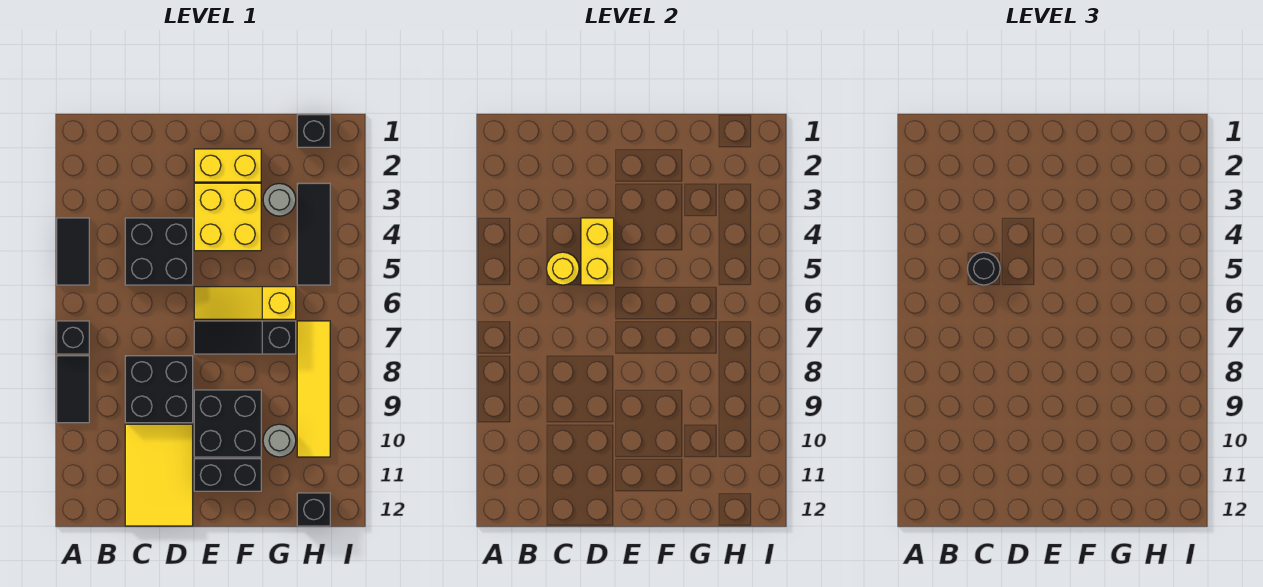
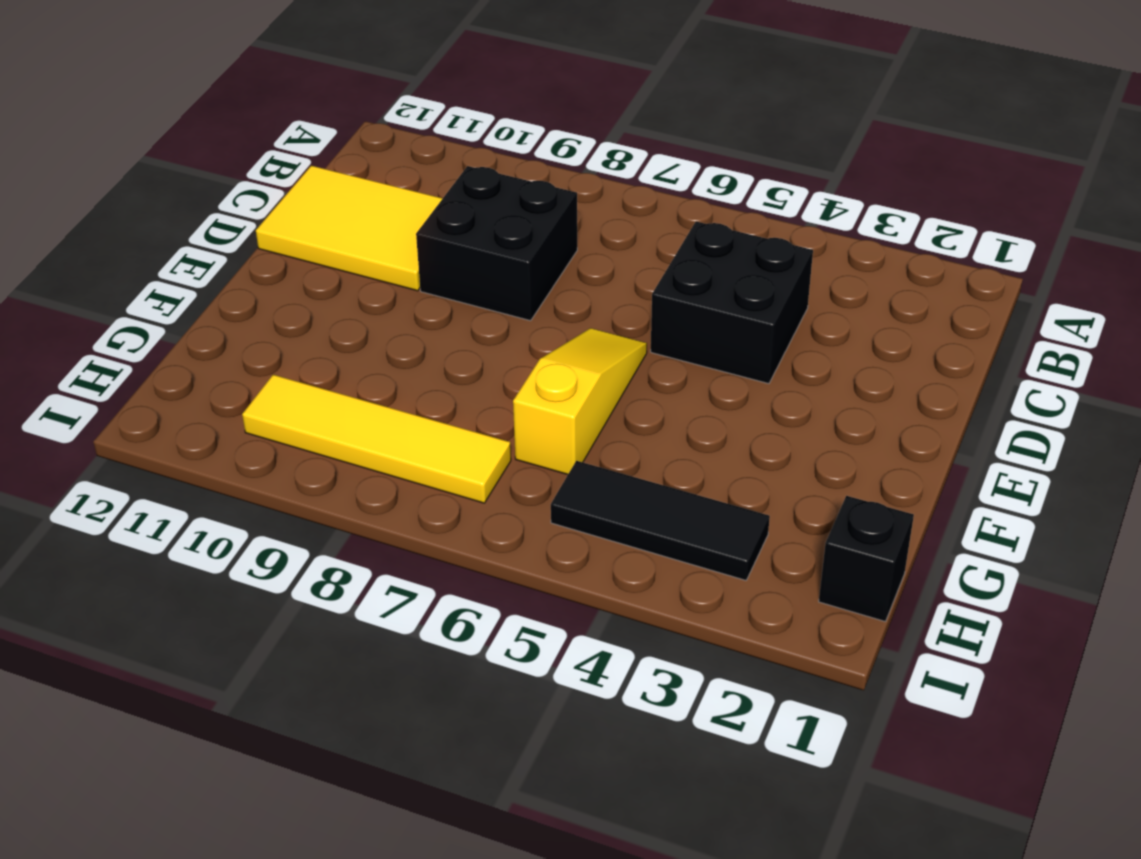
none -> black 1x2 tile [57,218,89,285]
none -> black 1x1 brick [57,321,89,354]
none -> black 1x2 tile [57,356,89,423]

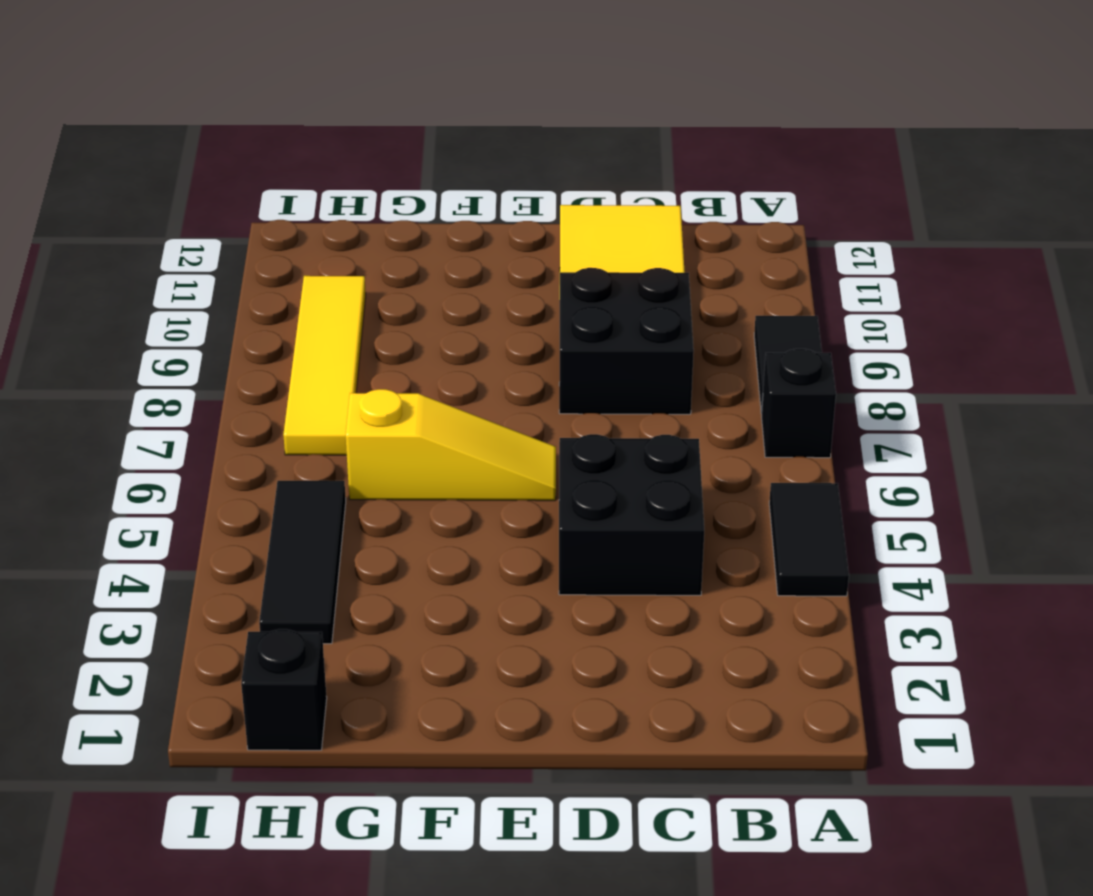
none -> yellow 1x2 brick [194,149,261,182]
none -> yellow 2x2 brick [194,183,261,251]
none -> black 1x3 slope [194,321,296,354]

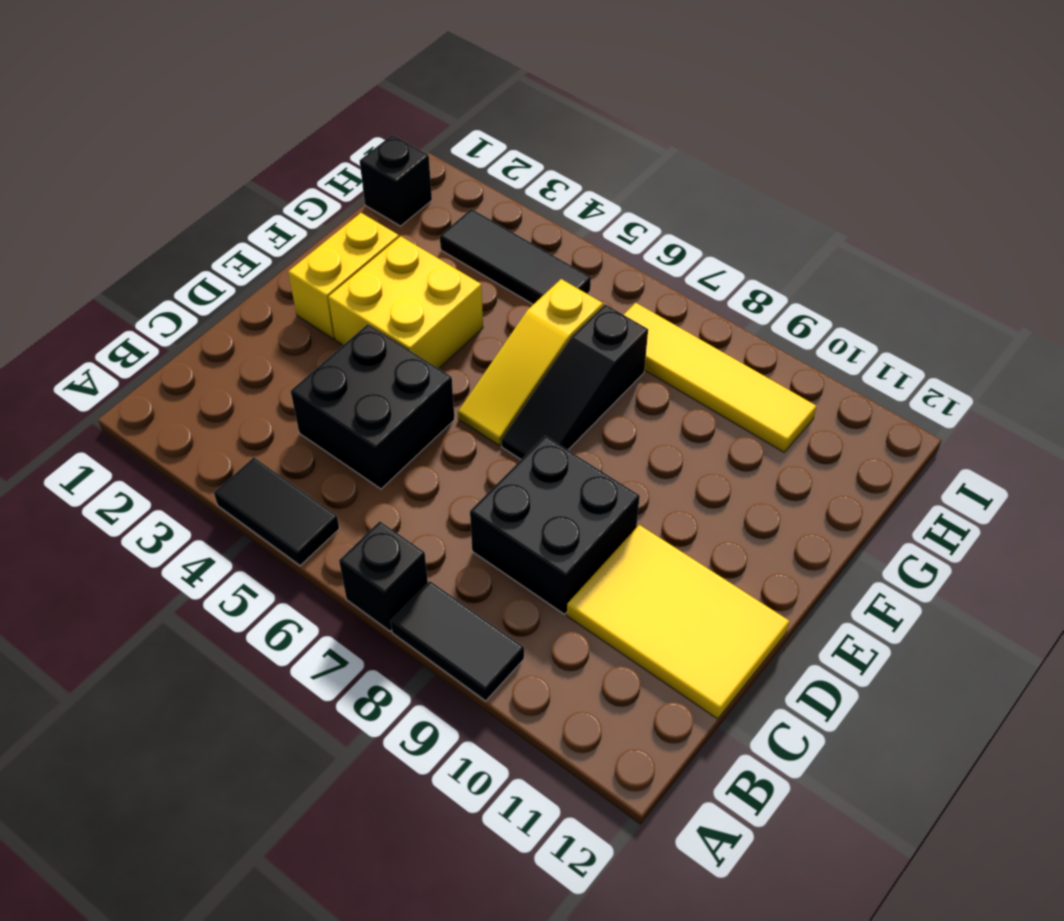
none -> black 2x2 brick [194,390,261,457]
none -> black 1x2 brick [194,459,261,491]
none -> grey 1x1 round brick [263,184,296,216]

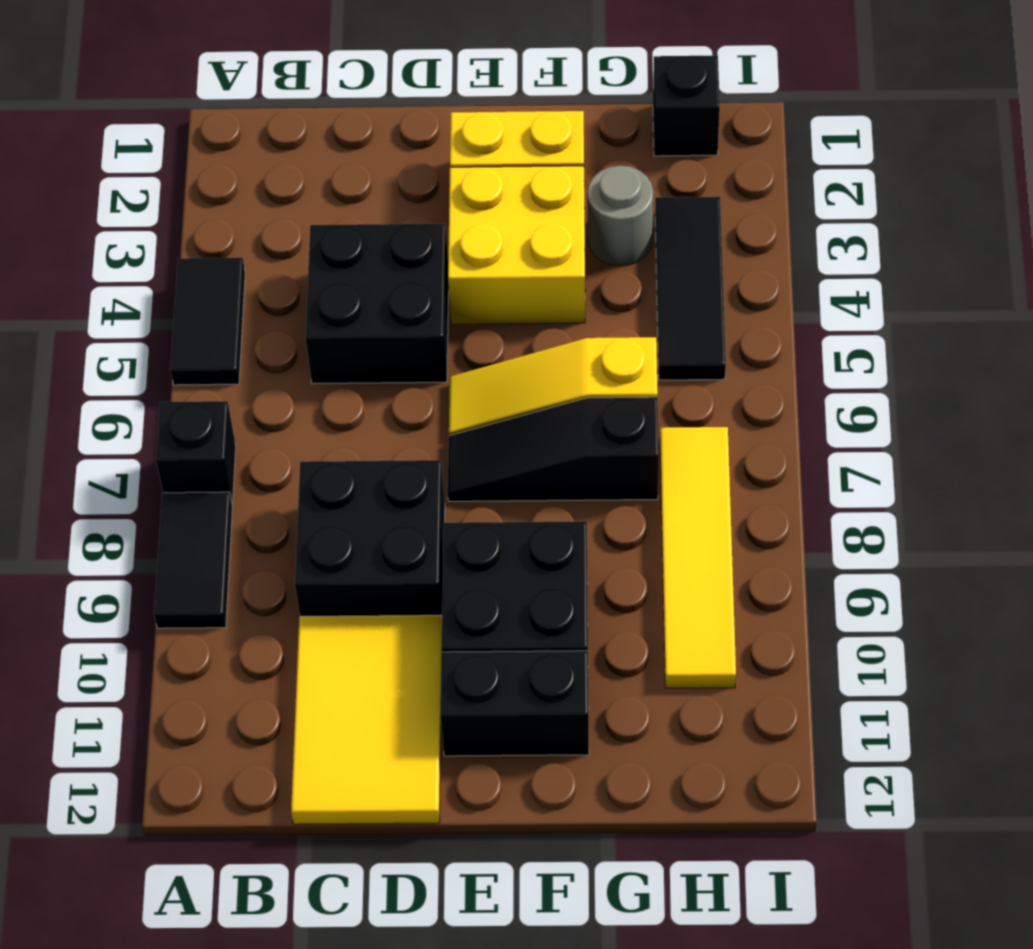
none -> grey 1x1 round brick [263,424,296,457]
none -> black 1x1 brick [297,493,330,526]
none -> yellow 1x1 round brick [546,252,579,285]

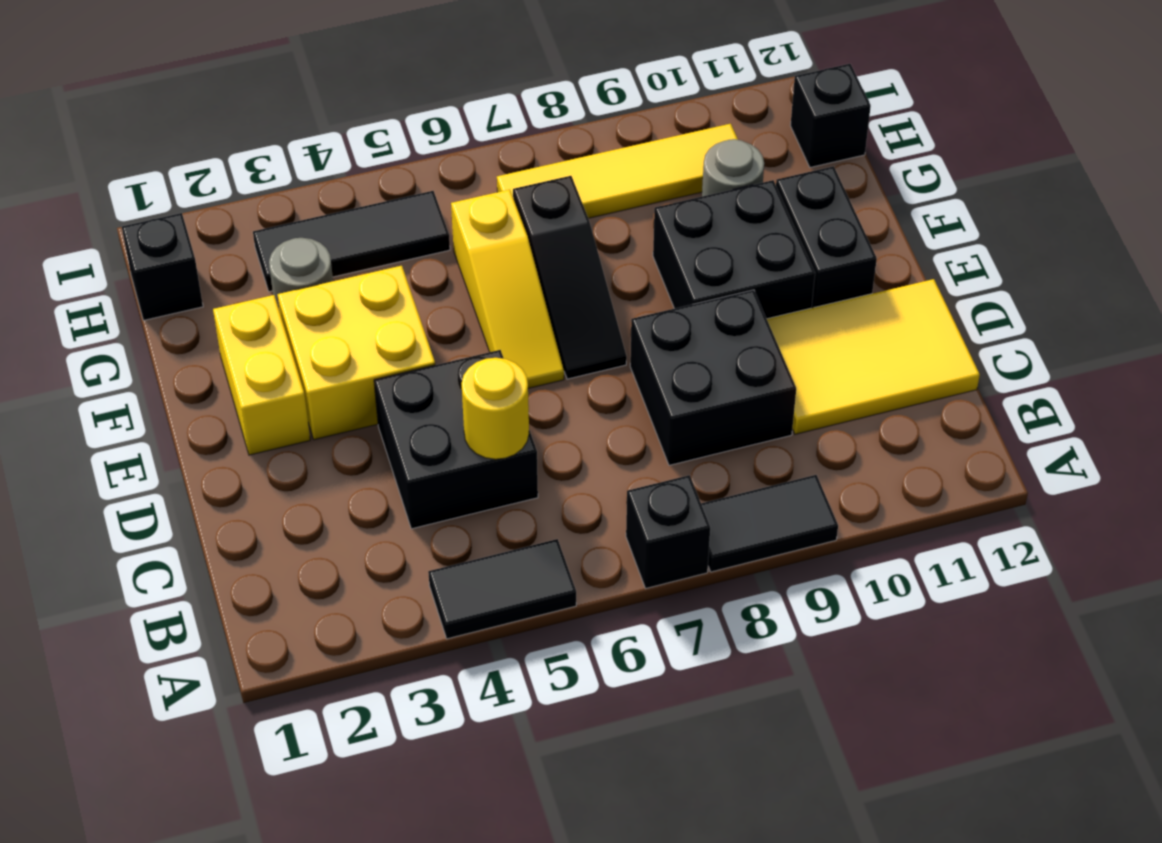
none -> yellow 1x2 brick [581,218,614,285]
none -> black 1x1 round brick [967,252,1000,285]

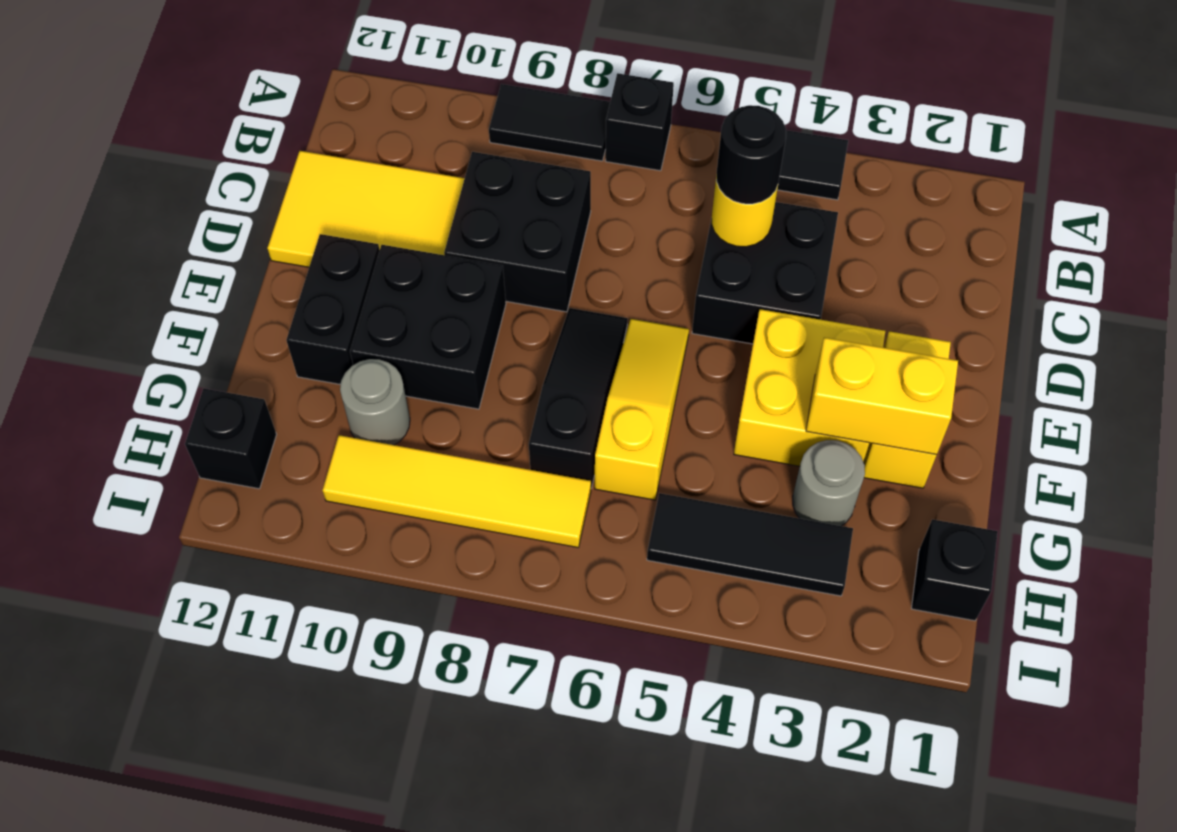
yellow 1x2 brick [806,338,958,455] -> yellow 1x2 brick moved to [581,218,614,285]

